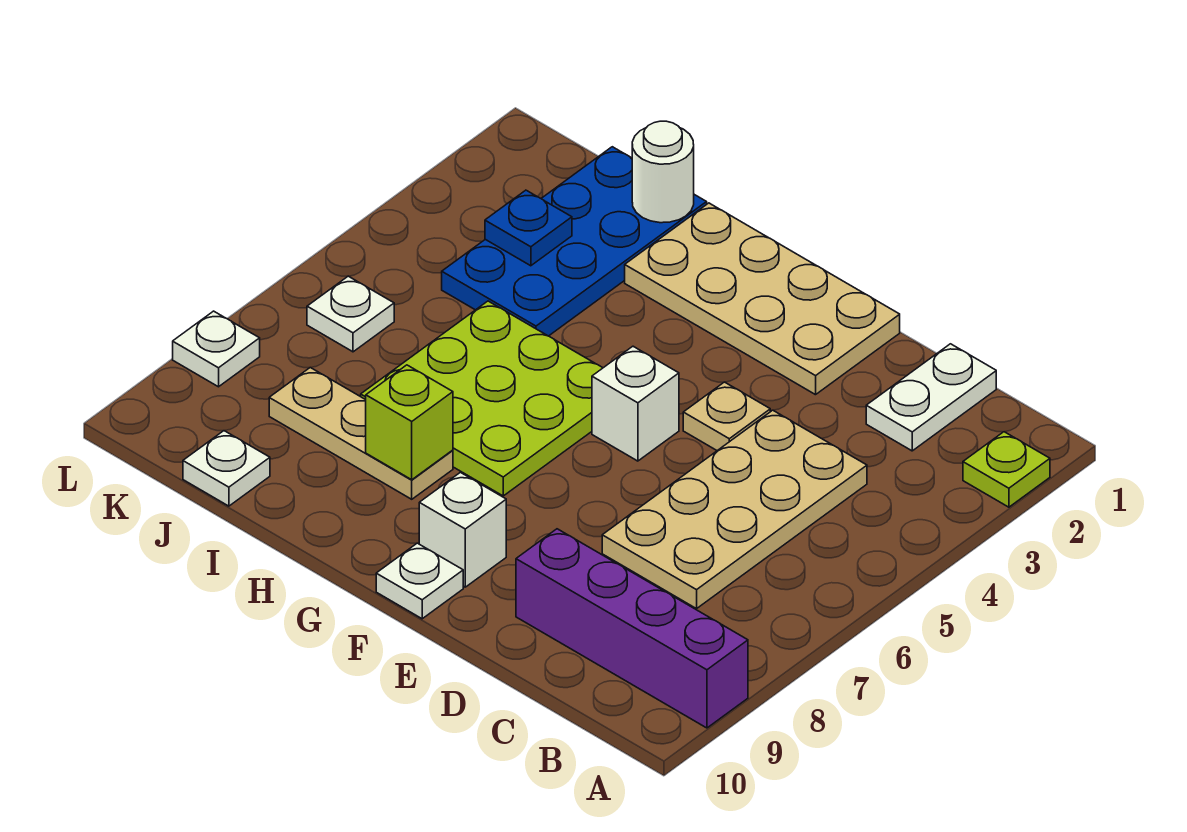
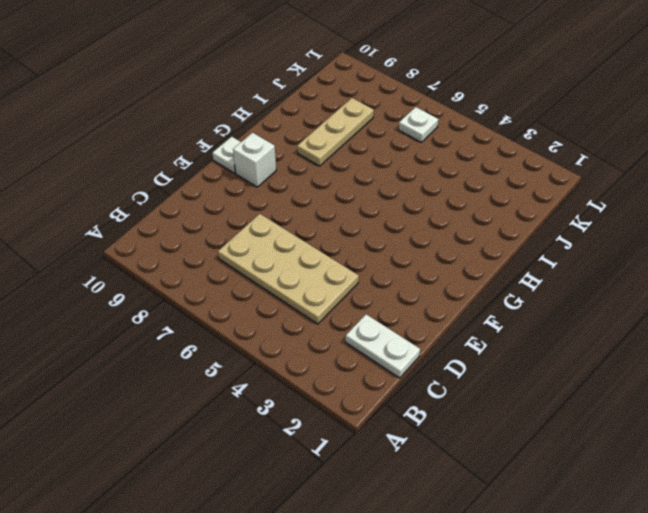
none -> lime 1x1 plate [963,432,1050,507]
none -> purple 1x4 brick [516,529,748,728]
none -> tan 2x4 plate [625,203,900,395]

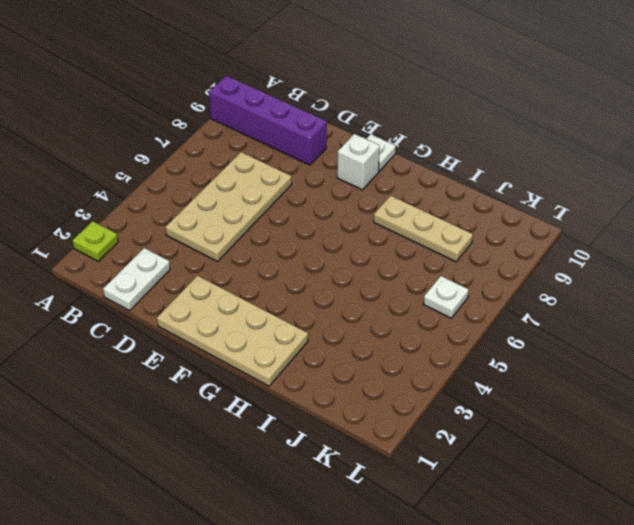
none -> tan 1x1 plate [683,382,770,451]
none -> white 1x1 brick [592,346,679,461]
none -> lime 3x3 plate [361,301,602,496]

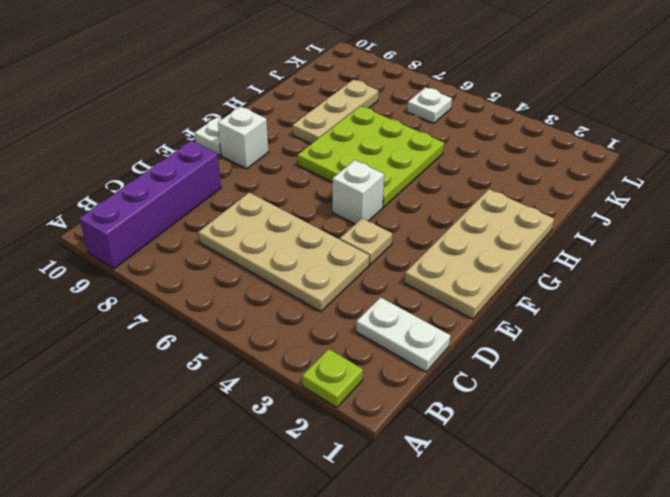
none -> blue 2x4 plate [442,147,707,336]
none -> white 1x1 plate [183,431,270,506]
none -> white 1x1 plate [173,311,260,387]

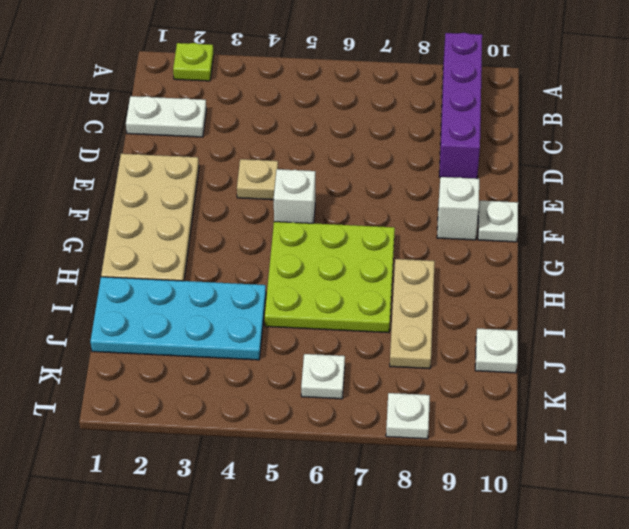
cyan 2x4 plate [90,277,266,360] -> blue 2x4 plate [442,147,707,336]
none -> tan 2x4 plate [602,410,867,609]
none -> lime 1x1 brick [366,365,453,480]
none -> white 1x1 round brick [632,121,694,223]

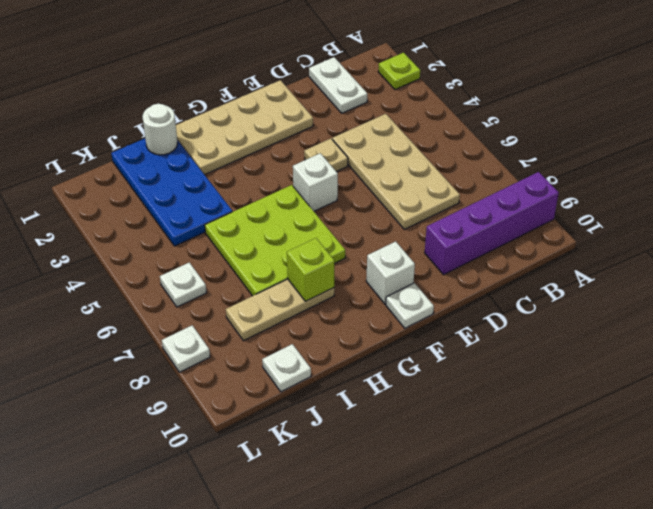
none -> blue 1x1 plate [485,190,572,266]

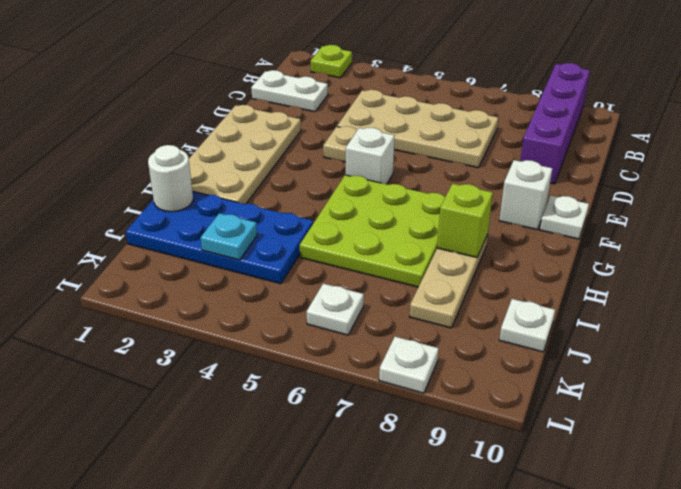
cyan 1x1 plate [201,213,257,260] -> blue 1x1 plate [485,190,572,266]

